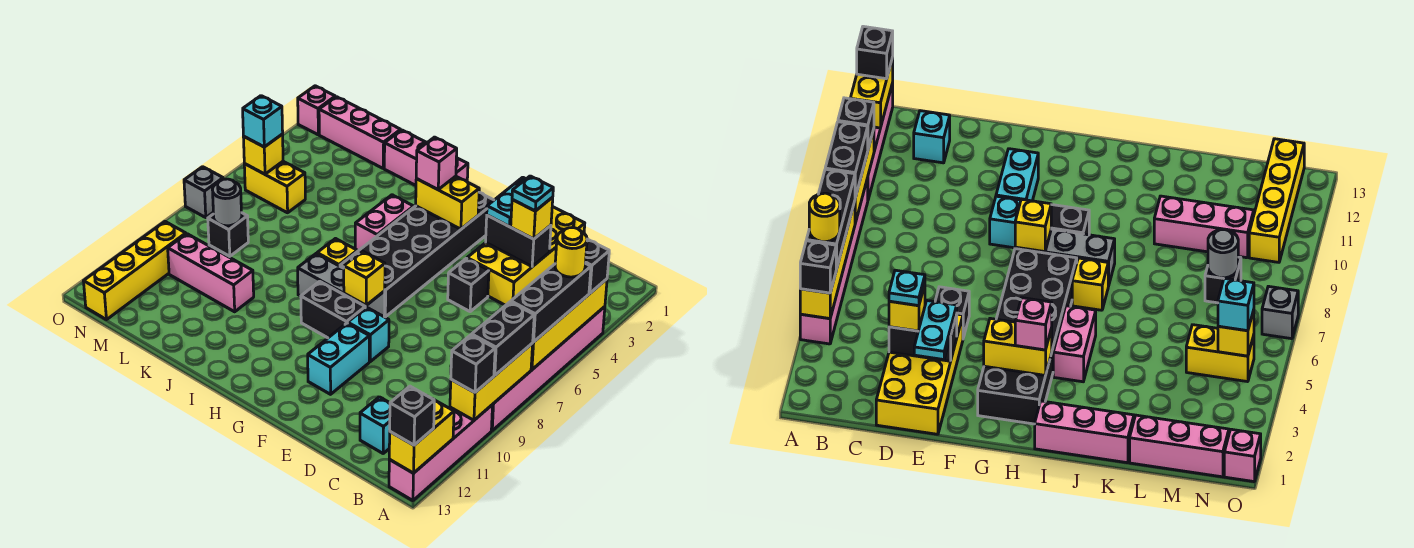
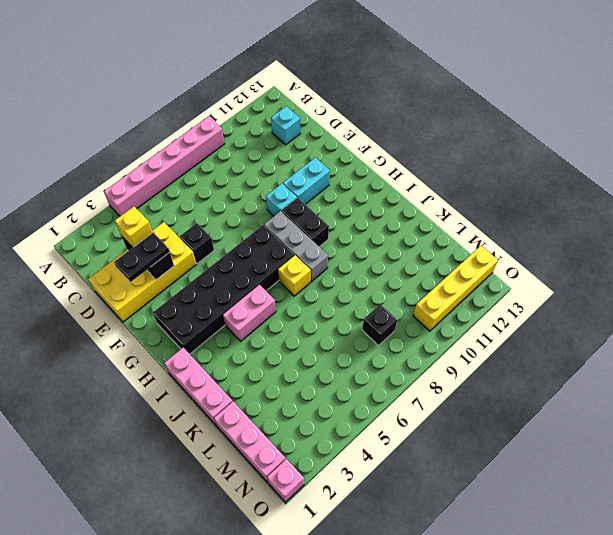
black 1x2 plate [114,233,170,282] -> cyan 1x2 plate [487,177,526,226]
none -> pink 1x4 brick [389,405,493,501]
none -> pink 1x3 brick [168,234,254,312]
none -> yellow 1x2 brick [244,161,305,213]
none -> grey 1x1 brick [184,167,223,217]

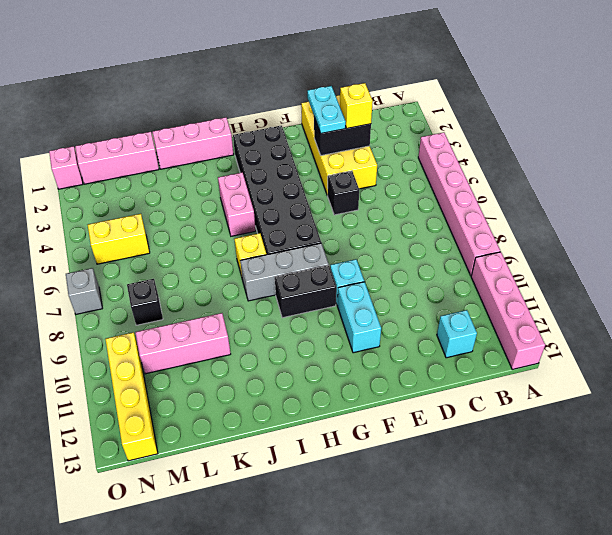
none -> yellow 1x4 brick [531,279,607,370]
none -> yellow 1x3 brick [450,343,533,420]
none -> yellow 1x2 brick [389,400,454,473]
none -> yellow 1x2 brick [416,176,479,229]

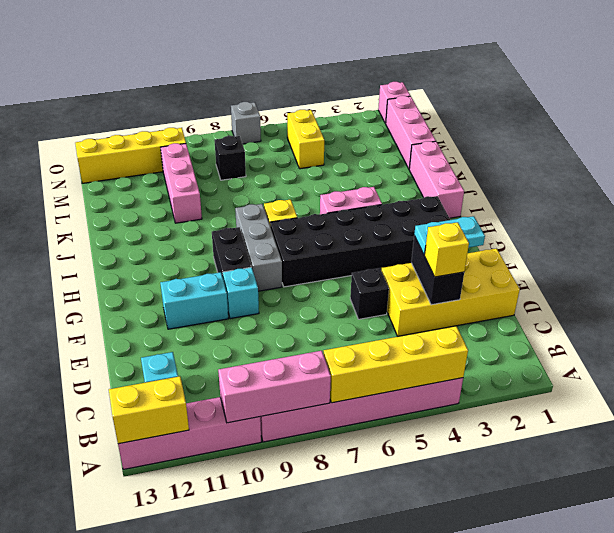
pink 1x3 brick [218,351,331,423] -> yellow 1x3 brick [450,343,533,420]
none -> yellow 1x2 brick [416,176,479,229]
none -> yellow 1x1 brick [344,251,385,305]
none -> grey 1x1 round brick [212,179,242,226]
none -> yellow 1x1 brick [243,134,283,174]

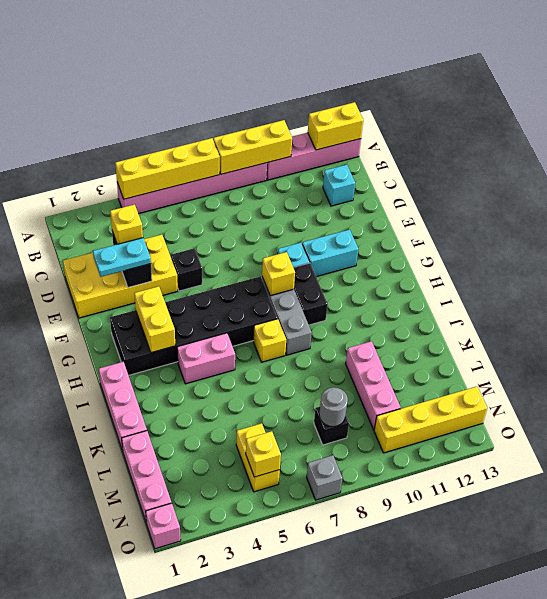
none -> black 1x1 brick [586,239,609,293]
none -> black 1x3 brick [511,263,591,342]
none -> black 1x2 brick [472,302,534,375]
none -> black 1x1 brick [451,335,495,392]

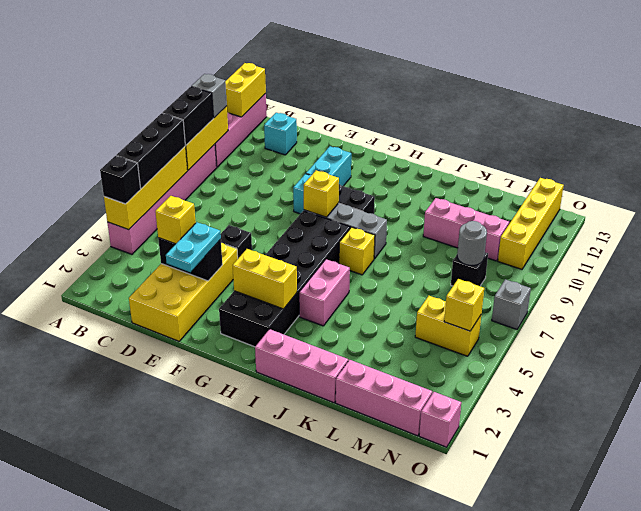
grey 1x1 brick [191,74,227,118] -> black 1x1 brick [451,335,495,392]
none -> black 1x1 brick [390,386,434,445]
none -> pink 1x1 brick [416,137,457,189]
none -> cyan 1x1 brick [243,96,283,147]
none -> yellow 1x1 round brick [555,228,587,277]

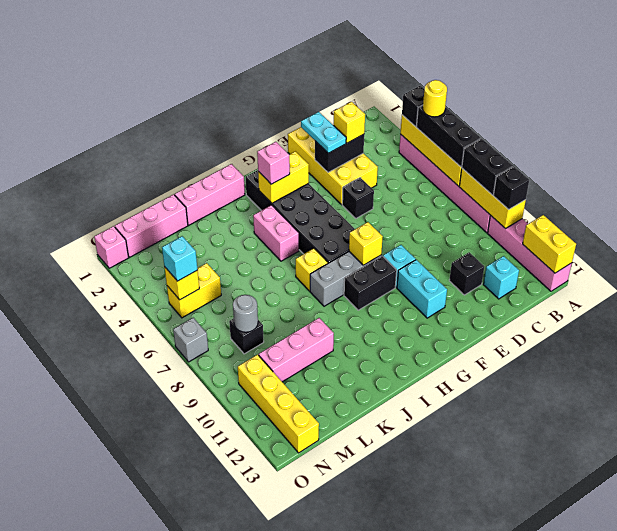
black 1x1 brick [449,252,484,295] -> black 1x1 brick moved to [390,386,434,445]
none -> cyan 1x1 plate [512,176,553,211]

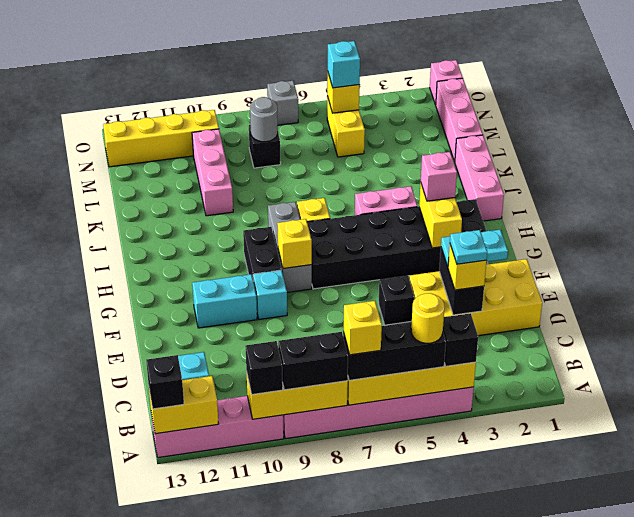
yellow 1x1 brick [343,301,382,355] -> none

